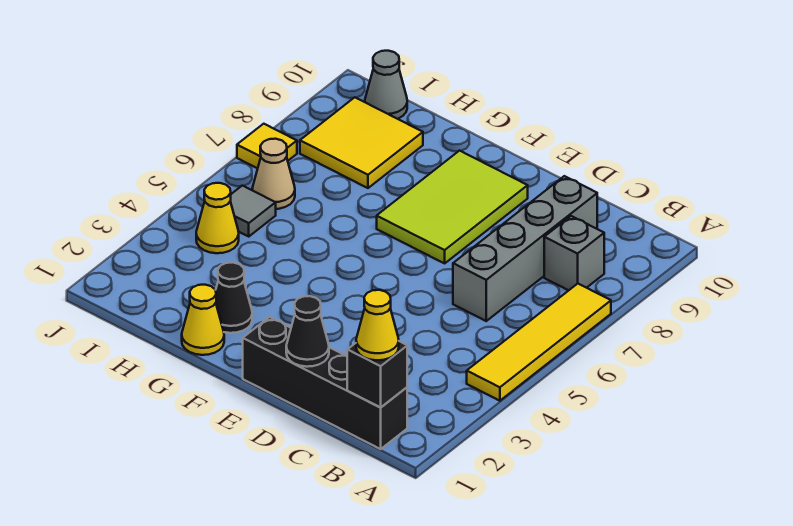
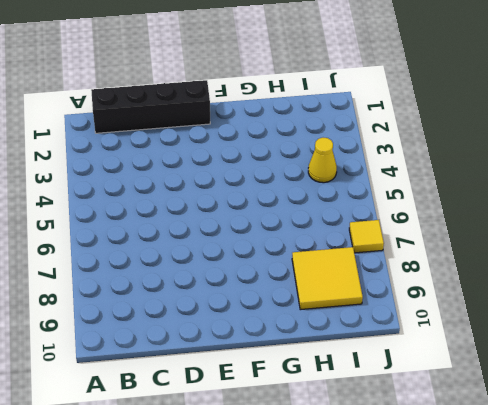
none -> yellow 1x4 tile [467,284,611,401]
none -> grey 1x1 brick [544,216,604,290]
none -> grey 1x4 brick [453,176,597,321]

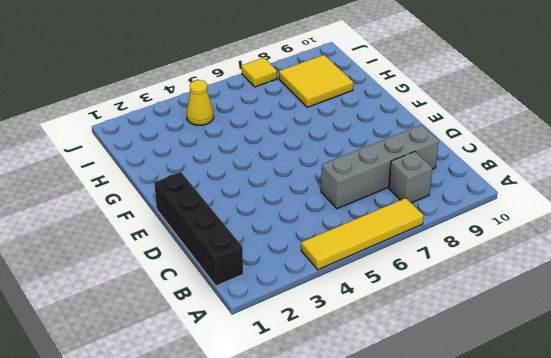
none -> lime 2x3 tile [377,151,528,263]
none -> yellow 1x1 cone [182,285,224,355]
none -> black 1x1 cone [216,263,252,333]

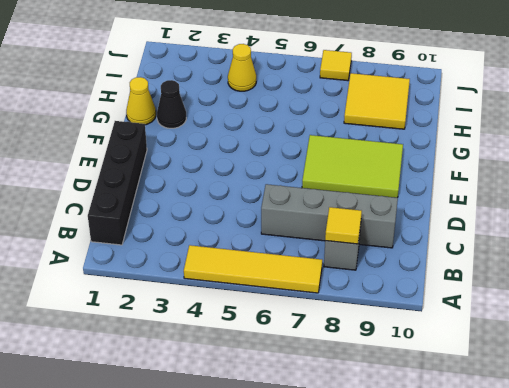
yellow 1x1 tile [325,207,362,244] -> none
none -> grey 1x1 tile [230,186,276,236]
none -> tan 1x1 cone [252,139,295,209]
none -> grey 1x1 cone [365,51,407,119]

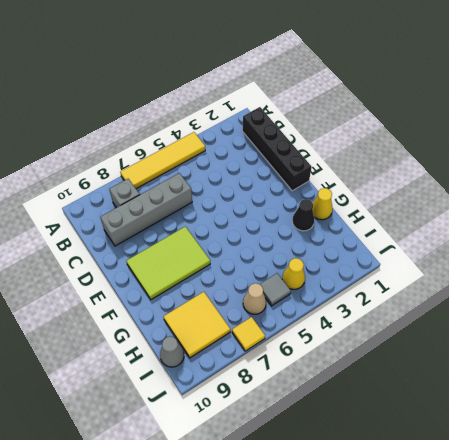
none -> black 1x1 brick [347,341,407,408]
none -> black 1x1 cone [286,296,329,367]
none -> yellow 1x1 cone [356,290,399,360]

